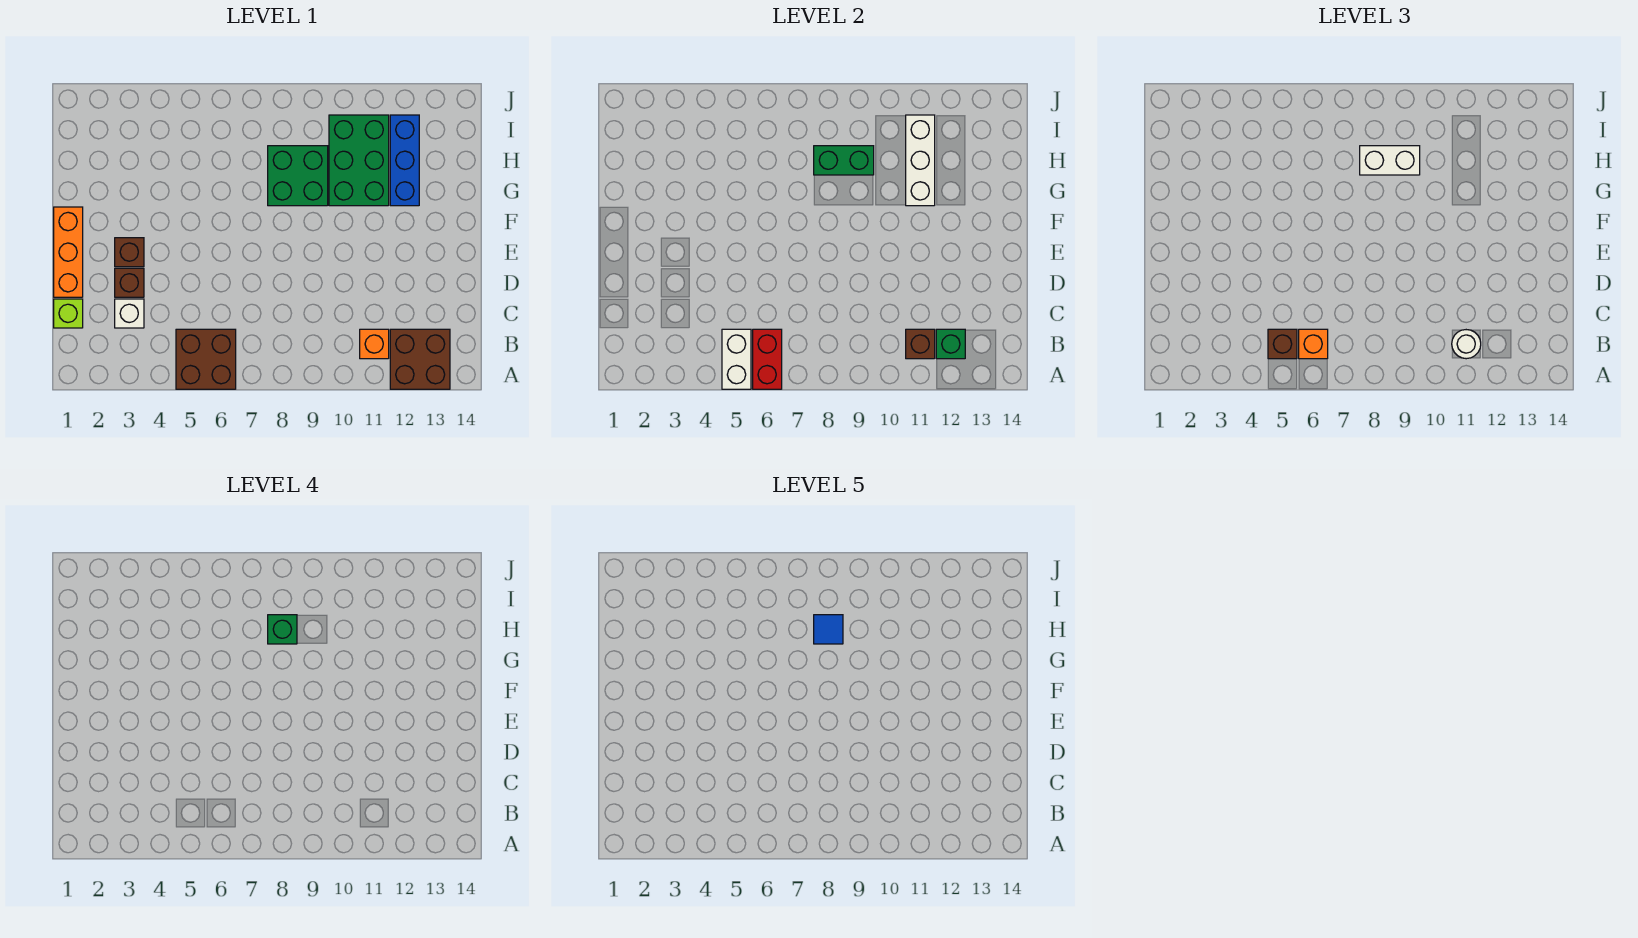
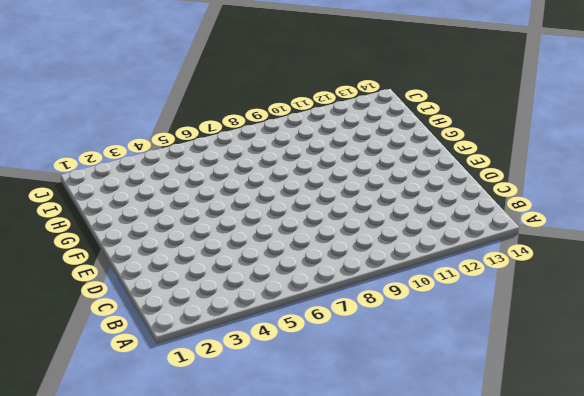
none -> brown 2x2 brick [176,329,236,389]
none -> brown 2x2 brick [390,329,450,389]
none -> orange 1x1 brick [360,329,389,359]

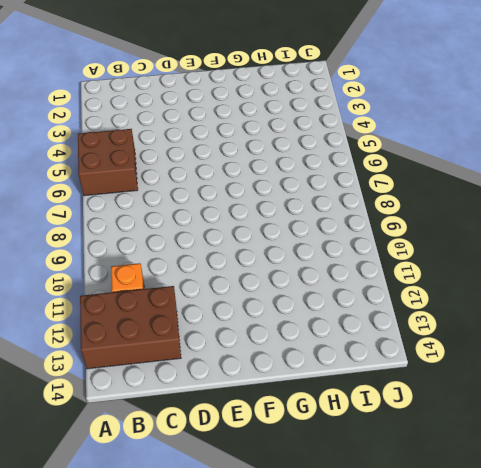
brown 2x3 brick [80,286,181,369] -> brown 2x2 brick [390,329,450,389]
none -> lime 1x1 brick [54,299,83,328]
none -> white 1x1 brick [115,299,144,328]
none -> orange 1x3 brick [54,207,83,297]

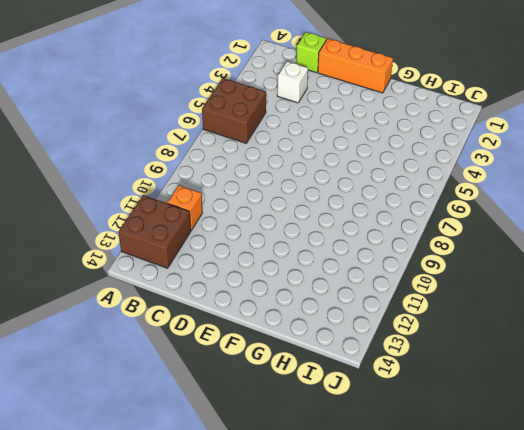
none -> brown 1x1 brick [115,268,144,297]
none -> brown 1x1 brick [115,238,144,267]
none -> green 2x2 brick [268,146,328,206]

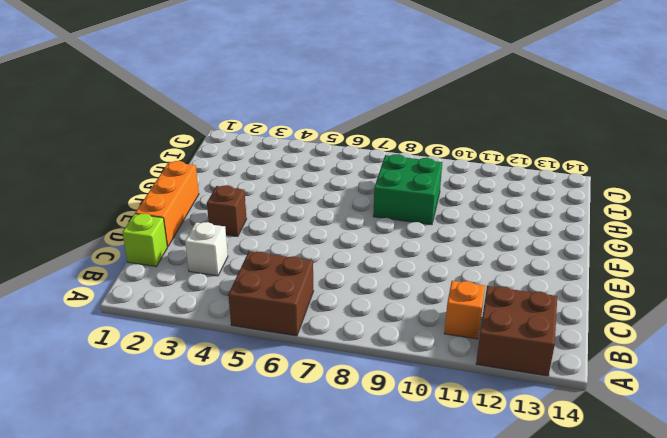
none -> brown 1x1 brick [115,268,144,297]
none -> green 2x3 brick [329,115,389,206]
none -> blue 1x3 brick [390,115,419,206]

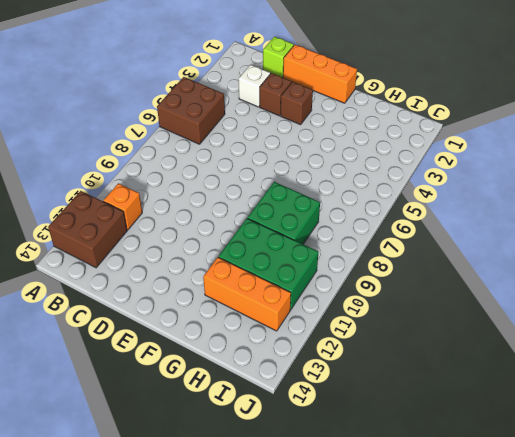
orange 1x3 brick [203,257,291,331] -> blue 1x3 brick [390,115,419,206]
none -> white 1x2 brick [722,329,751,389]
none -> red 1x2 brick [753,329,782,389]
none -> brown 1x1 brick [906,329,935,359]

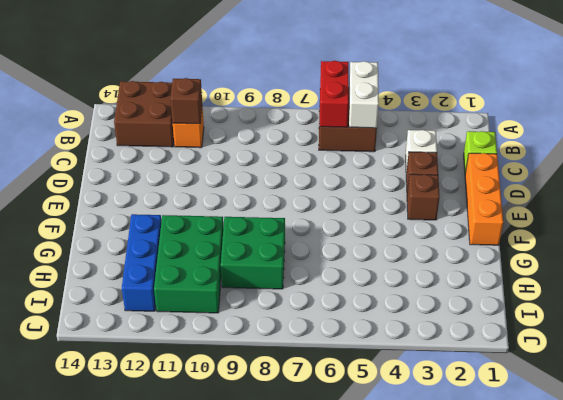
none -> green 1x1 brick [936,329,965,359]
none -> white 1x3 brick [906,115,935,206]
none -> green 1x2 brick [814,146,874,175]

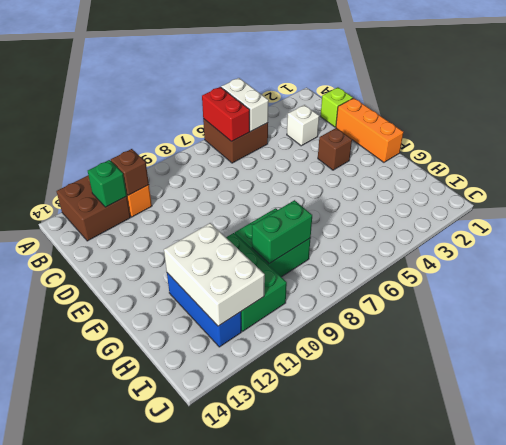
white 2x3 brick [164,223,265,326] -> white 1x3 brick [906,115,935,206]
none -> brown 1x1 brick [115,268,144,297]
none -> brown 1x1 brick [1268,329,1297,359]
none -> orange 1x1 brick [1299,329,1328,359]

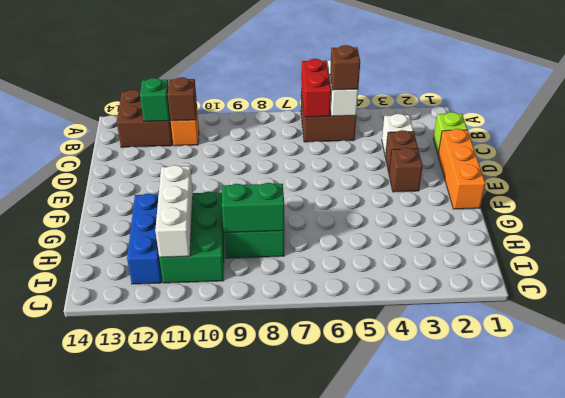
none -> orange 1x1 brick [1299,329,1328,359]
none -> white 1x1 round brick [1452,330,1481,359]
none -> white 1x2 brick [1360,146,1420,175]

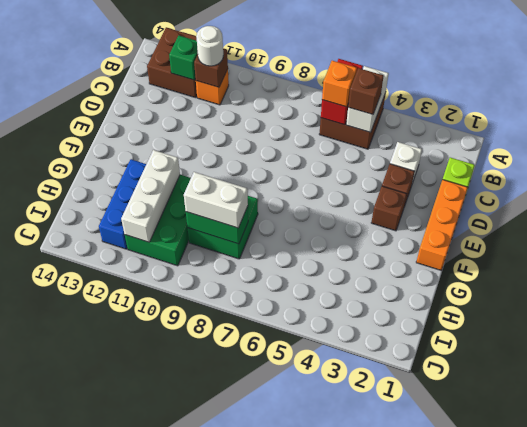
none -> green 1x1 brick [268,615,297,644]
none -> blue 1x1 tile [814,615,843,644]

